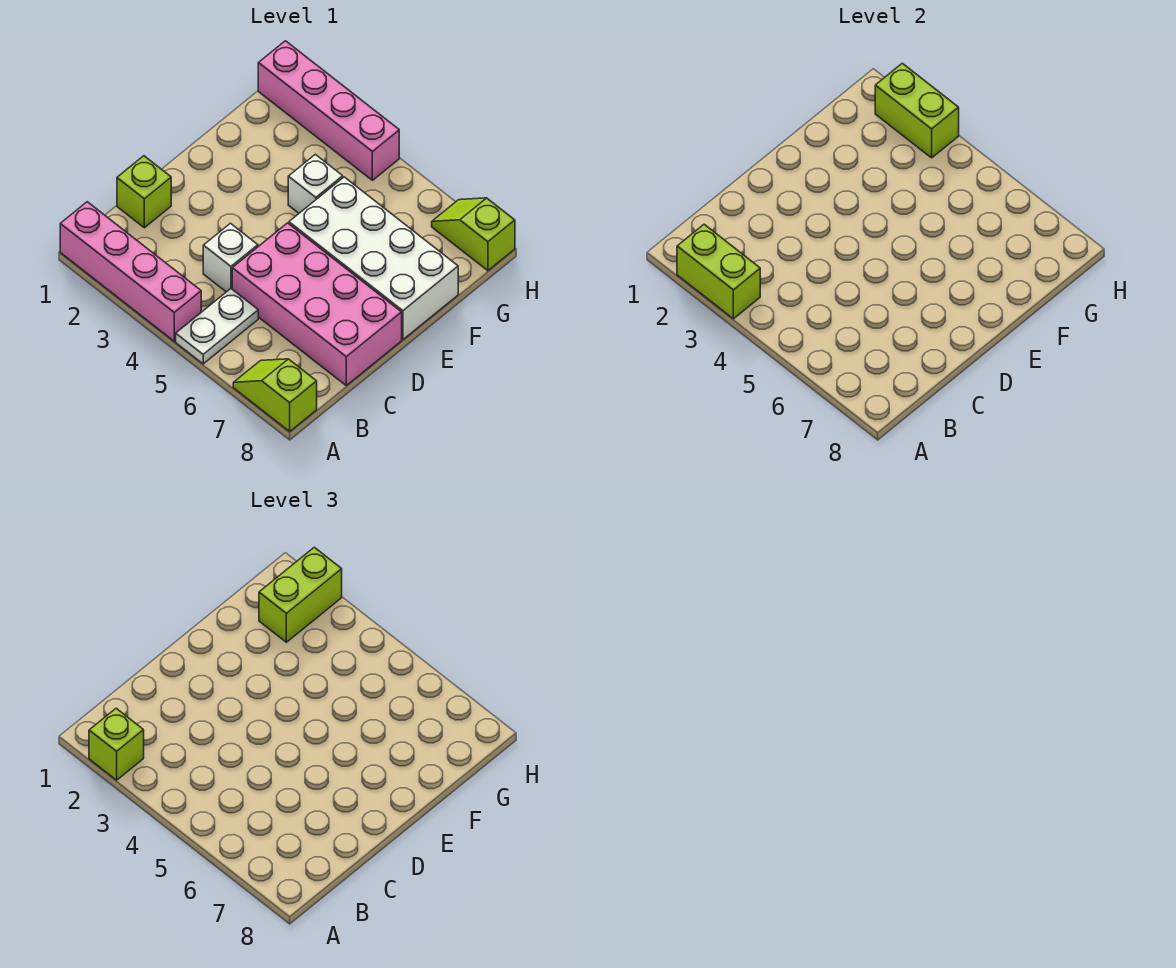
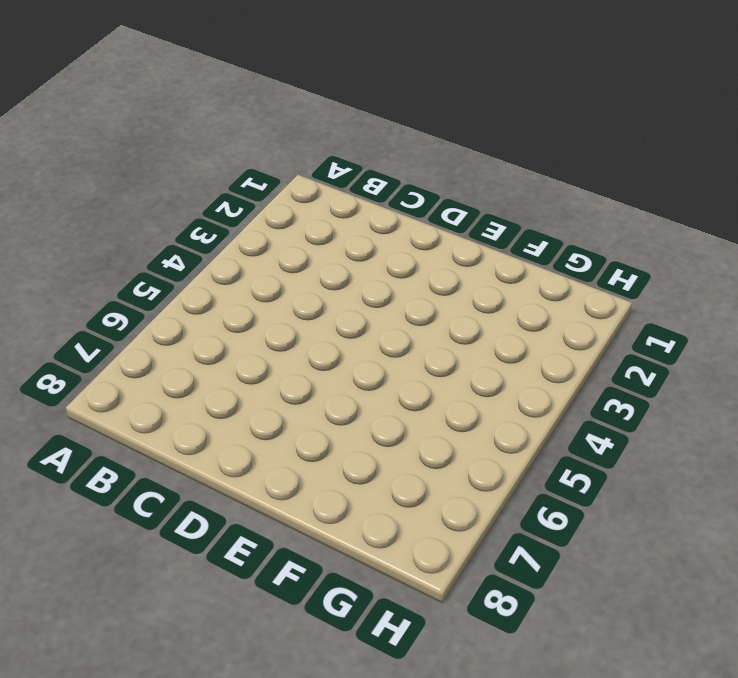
none -> pink 1x4 brick [60,202,201,341]
none -> white 1x2 plate [176,289,258,364]
none -> lime 1x2 slope [233,359,317,431]

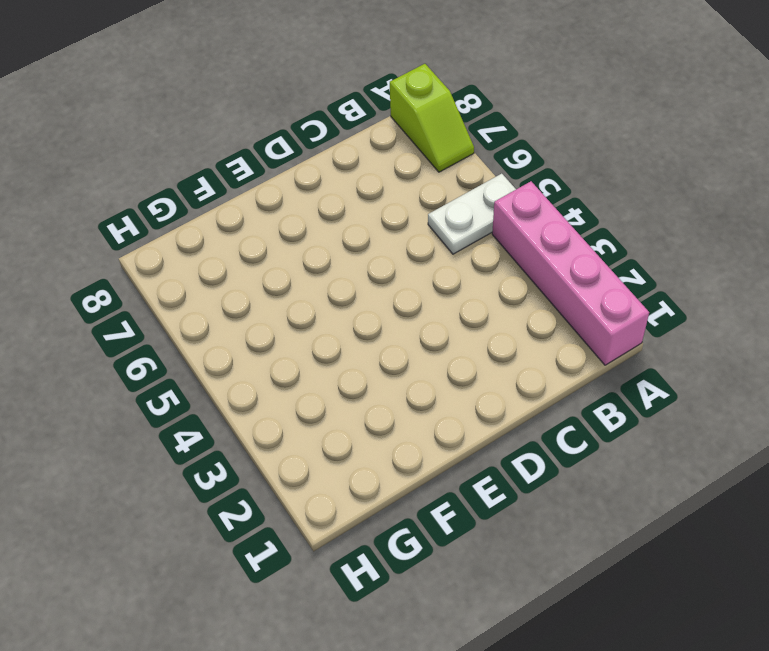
none -> lime 1x1 brick [117,156,171,228]
none -> white 1x1 brick [203,223,258,292]
none -> pink 2x4 brick [232,223,402,385]

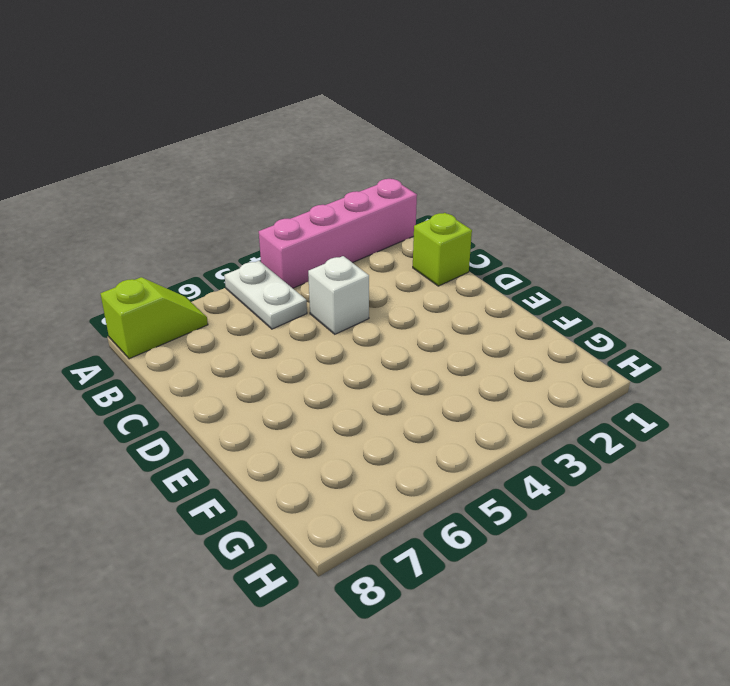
none -> pink 2x4 brick [232,223,402,385]
none -> white 2x4 brick [289,177,458,340]
none -> white 1x1 brick [288,154,343,213]

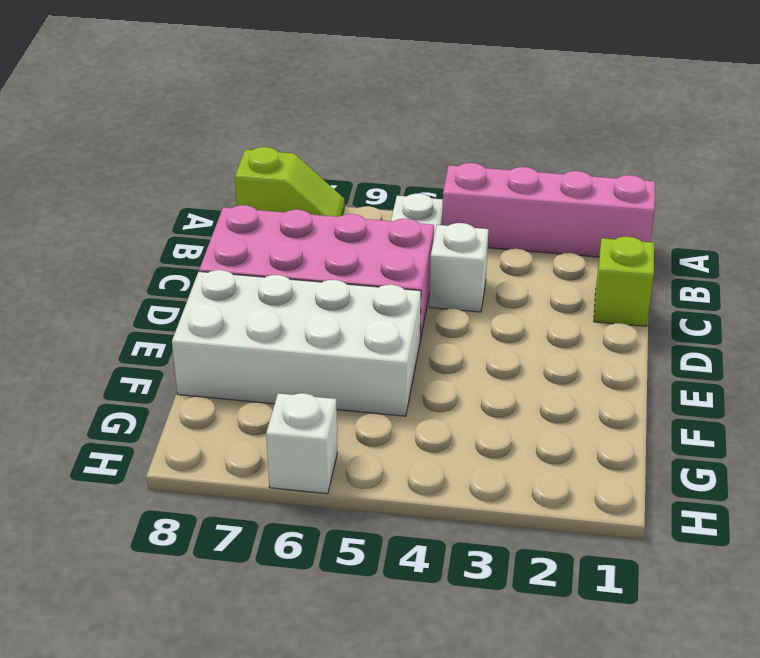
white 1x1 brick [266,393,337,494] -> white 1x1 brick moved to [288,154,343,213]
none -> pink 1x4 brick [258,41,399,180]
none -> lime 1x2 slope [432,198,515,271]
none -> lime 1x2 brick [677,224,760,319]

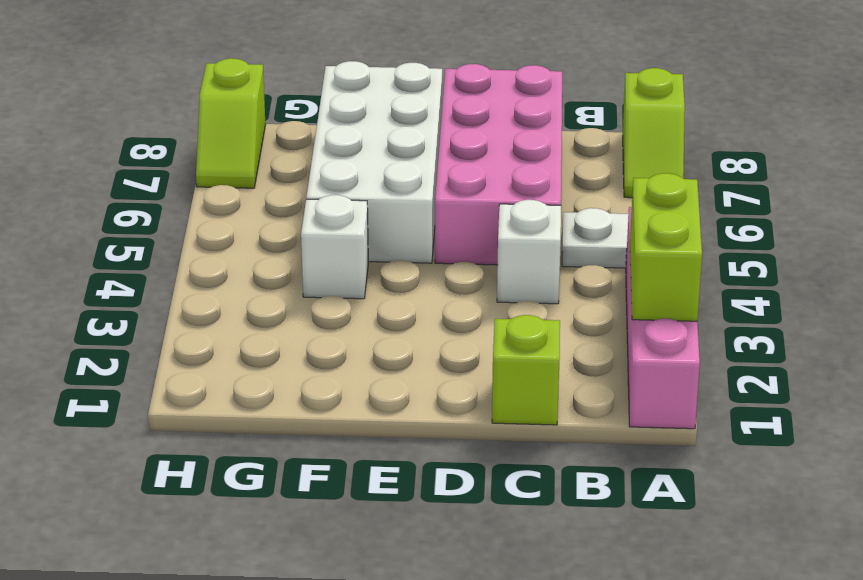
none -> pink 1x4 brick [258,41,399,180]
none -> lime 1x2 brick [875,63,959,158]
none -> lime 1x1 brick [89,708,144,780]

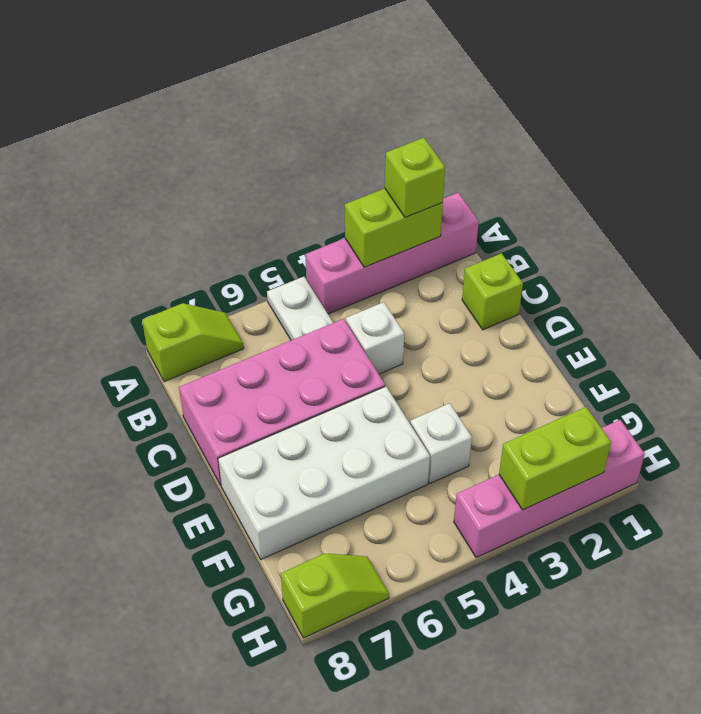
none -> lime 1x2 brick [259,547,342,642]

